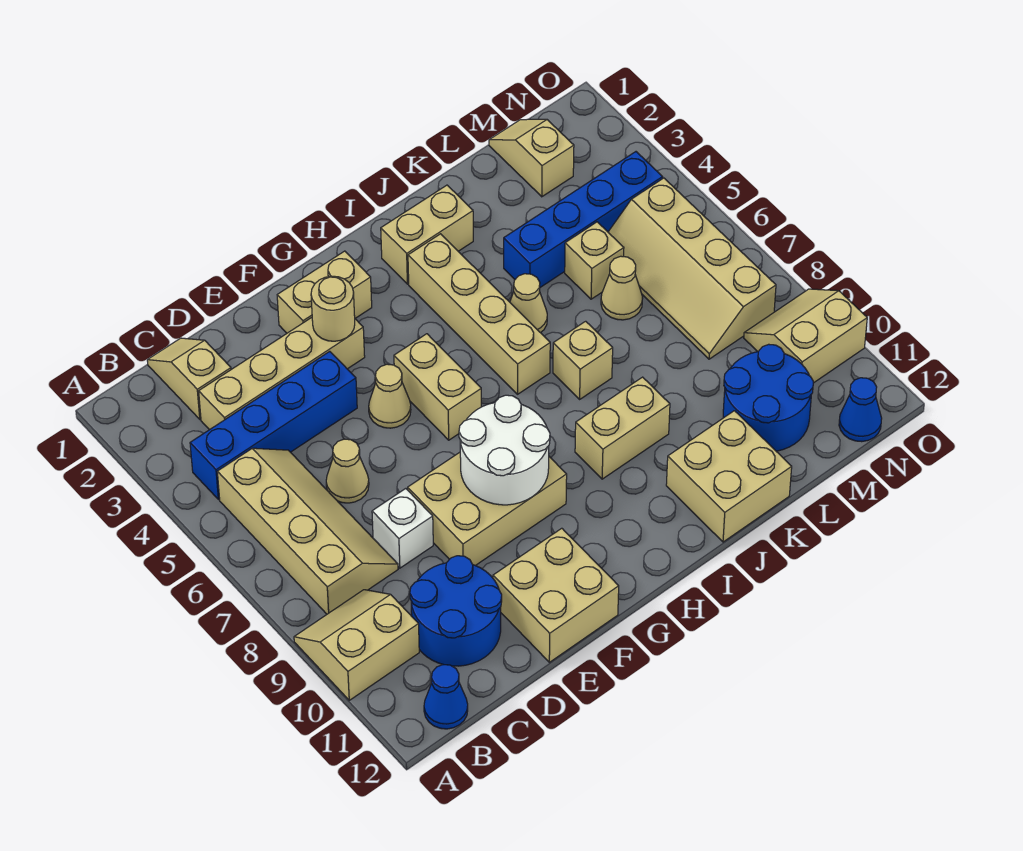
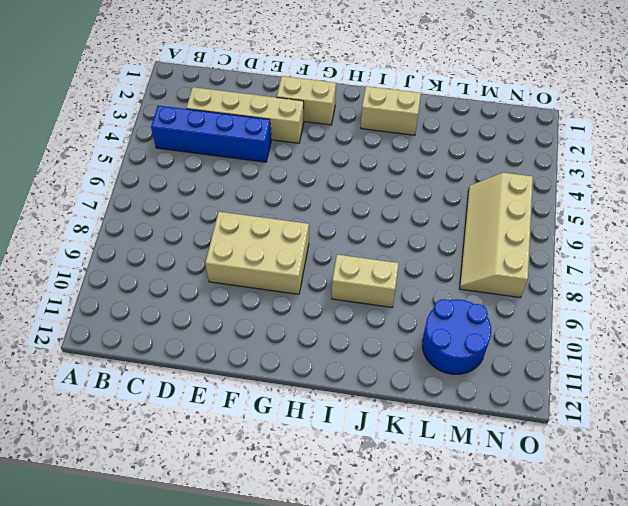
none -> tan 2x2 slope [294,590,419,700]
none -> tan 2x4 slope [217,448,398,614]
none -> blue 1x1 cone [424,665,468,729]
none -> tan 1x2 slope [147,338,231,419]

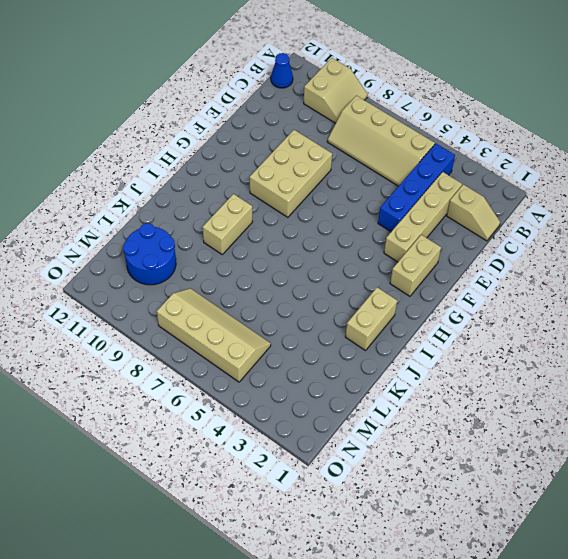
none -> blue 2x2 round brick [410,556,502,666]
none -> tan 1x1 cone [326,439,369,503]
none -> white 1x1 brick [372,489,433,568]
none -> tan 2x2 brick [493,528,619,662]

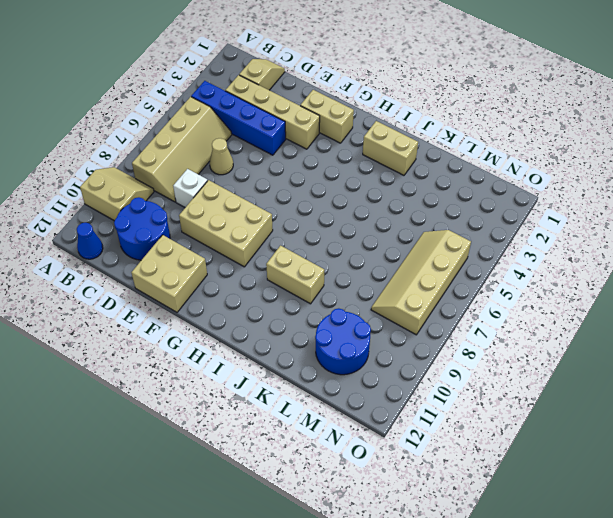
none -> tan 1x1 cone [369,364,411,428]
none -> tan 1x2 brick [394,334,481,440]
none -> tan 1x4 brick [408,234,550,394]
none -> tan 1x1 cone [510,274,547,333]

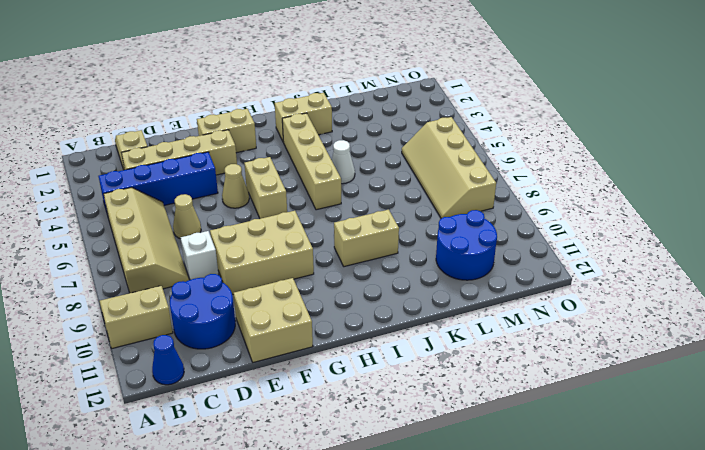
white 1x1 cone [332,140,355,184] -> tan 1x1 cone [510,274,547,333]
none -> tan 1x1 brick [553,321,613,399]
none -> tan 2x2 brick [666,411,792,542]
none -> blue 1x4 brick [504,152,663,287]
none -> tan 1x1 brick [565,222,624,299]

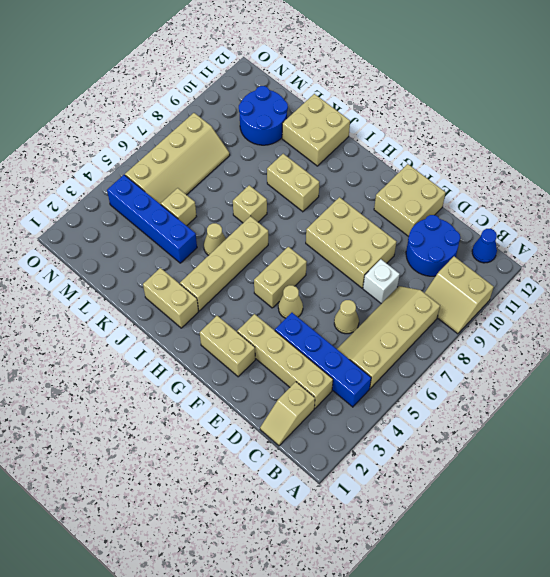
none -> tan 1x1 cone [601,256,643,320]
none -> tan 1x2 slope [489,119,574,197]
none -> tan 2x2 slope [744,289,867,383]
none -> blue 1x1 cone [839,378,882,442]

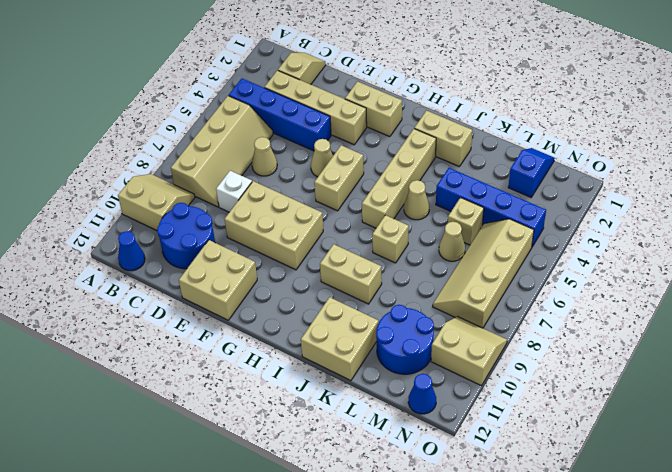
blue 1x2 slope [508,148,554,197] -> tan 1x2 slope [489,119,574,197]
none -> tan 1x1 round brick [311,276,355,341]
none -> white 2x2 round brick [459,395,550,505]

